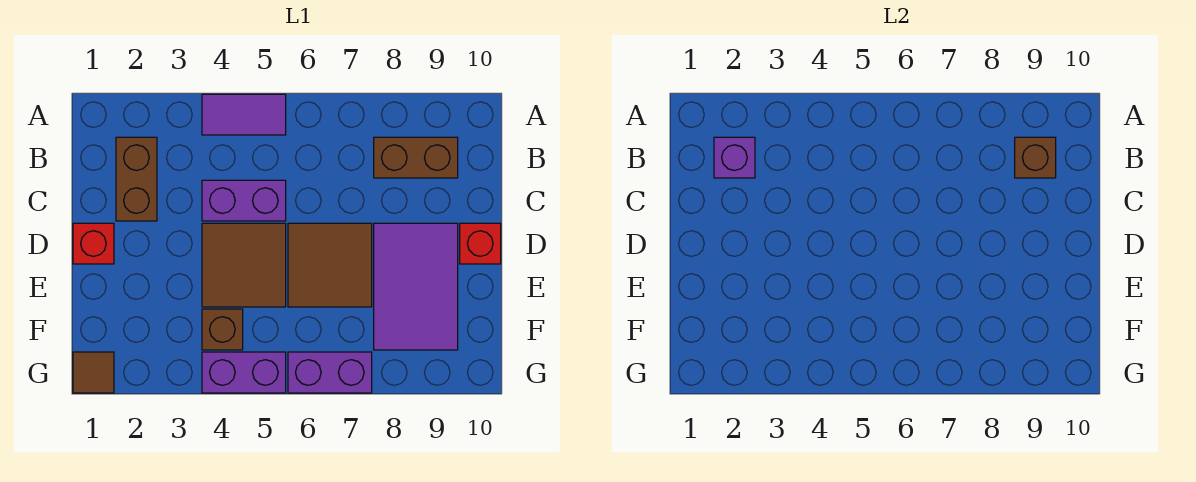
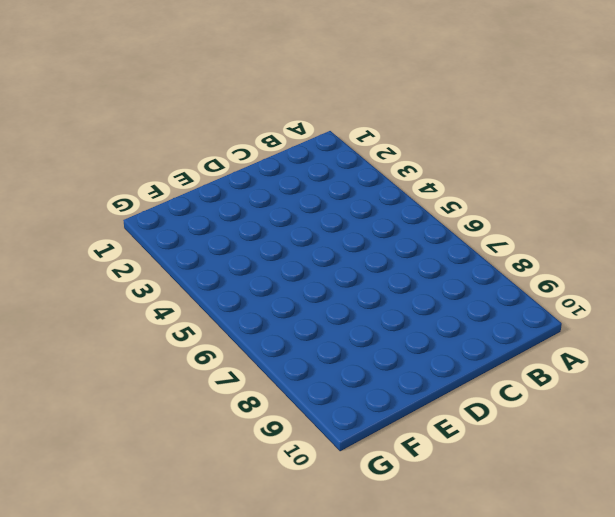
none -> purple 1x2 tile [202,94,286,135]
none -> brown 1x2 brick [116,137,157,221]
none -> brown 1x2 brick [374,137,458,178]

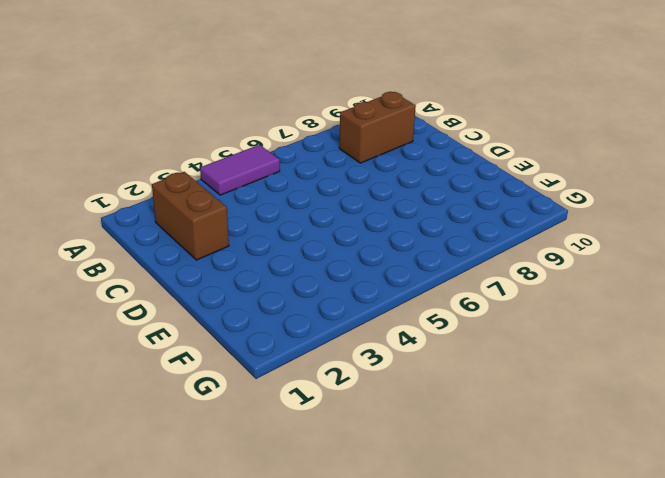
none -> purple 1x2 brick [202,180,286,221]
none -> red 1x1 brick [73,223,114,264]
none -> brown 2x2 tile [202,223,286,307]

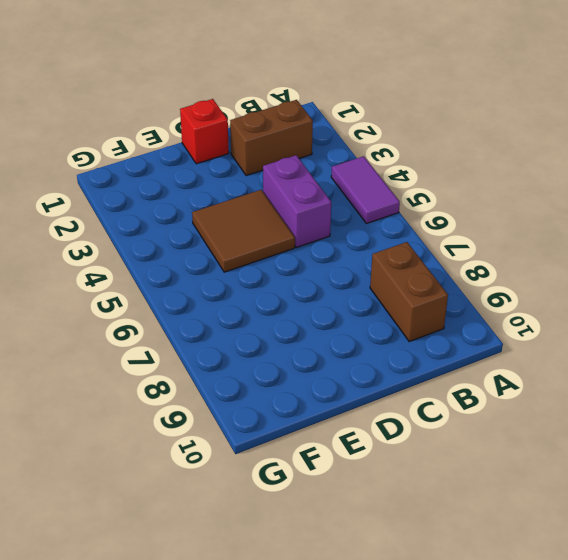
none -> brown 2x2 tile [288,223,372,307]
none -> purple 2x3 tile [374,223,458,350]
none -> red 1x1 brick [460,223,501,264]

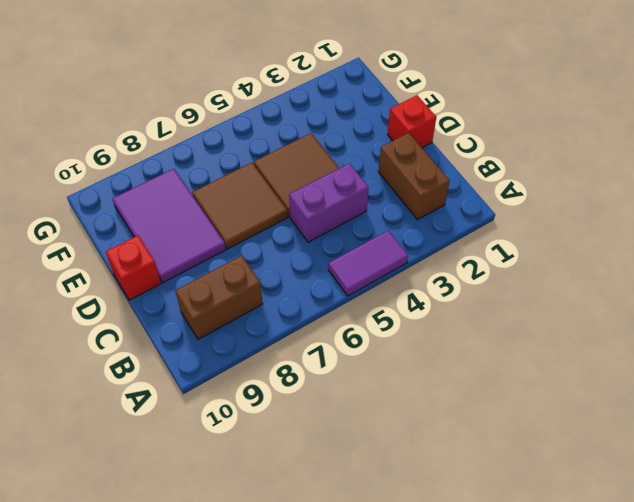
none -> brown 1x1 brick [202,309,243,350]
none -> brown 1x1 tile [73,352,114,393]
none -> purple 1x2 brick [202,352,286,393]

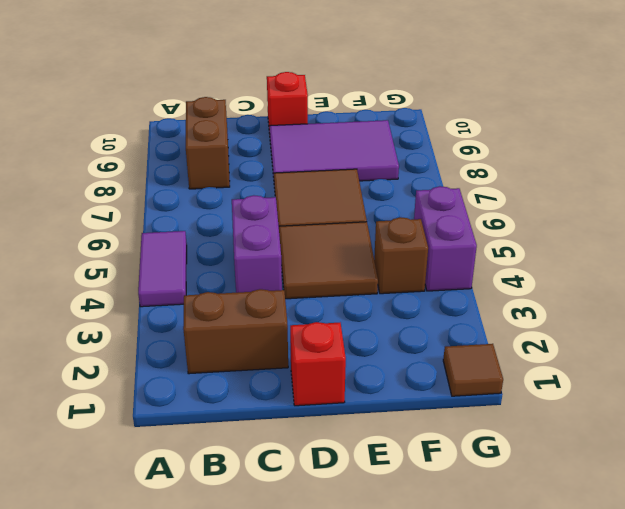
none -> purple 1x2 brick [288,352,372,393]
none -> purple 1x1 brick [714,137,755,178]
none -> brown 1x1 brick [1015,137,1056,178]

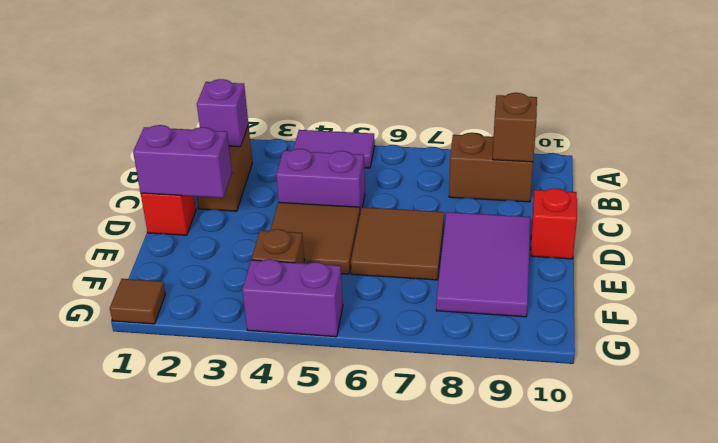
purple 1x2 brick [133,125,232,198] -> purple 1x2 brick moved to [288,352,372,393]

